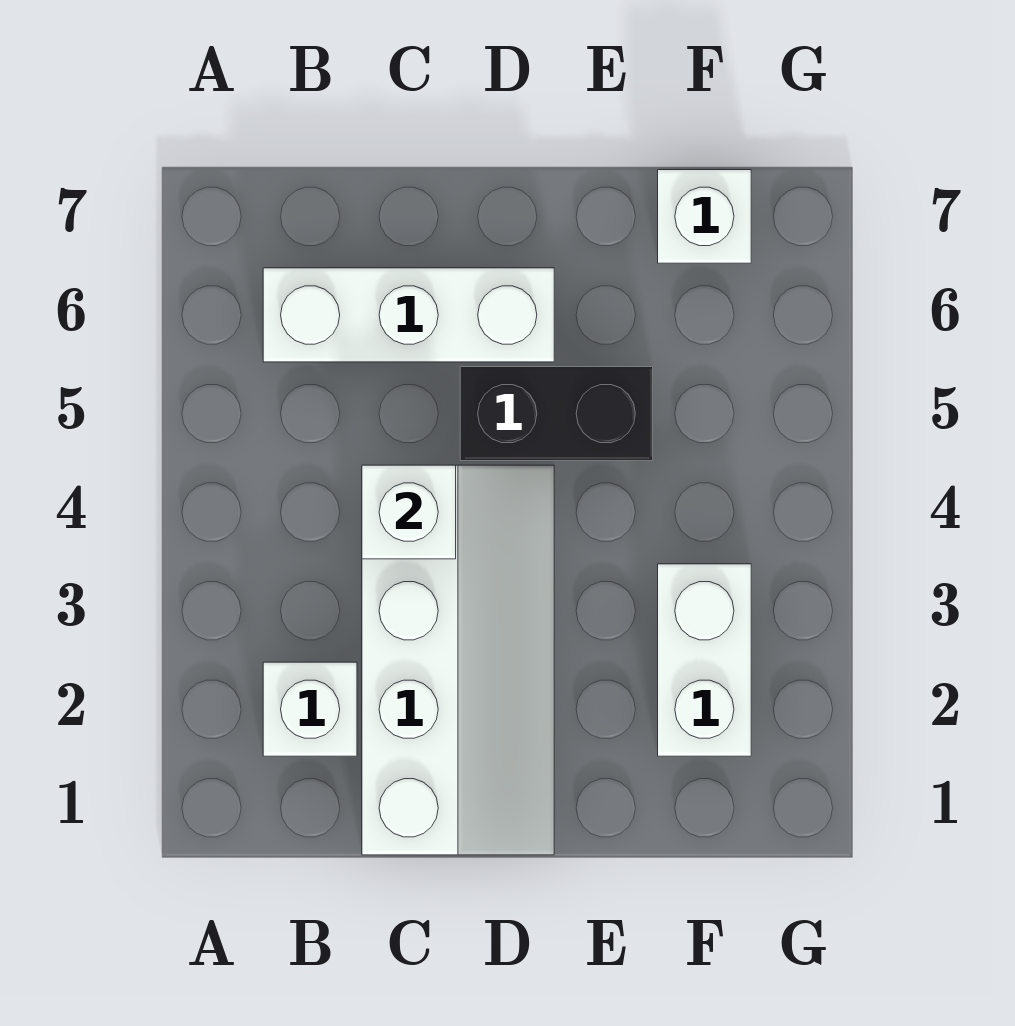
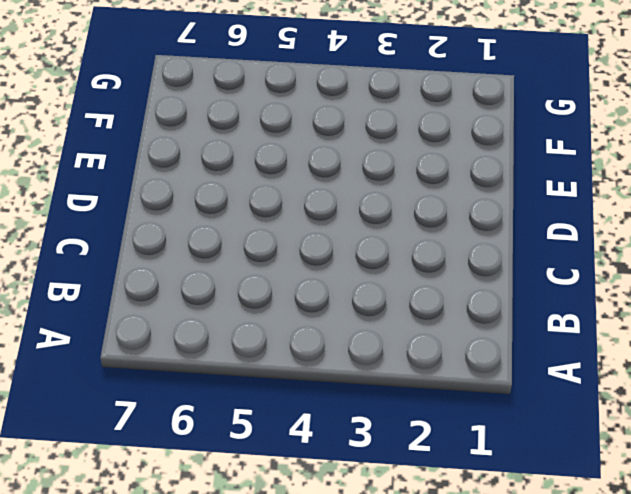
none -> white 1x1 brick [263,662,357,756]
none -> white 1x3 brick [263,268,554,362]

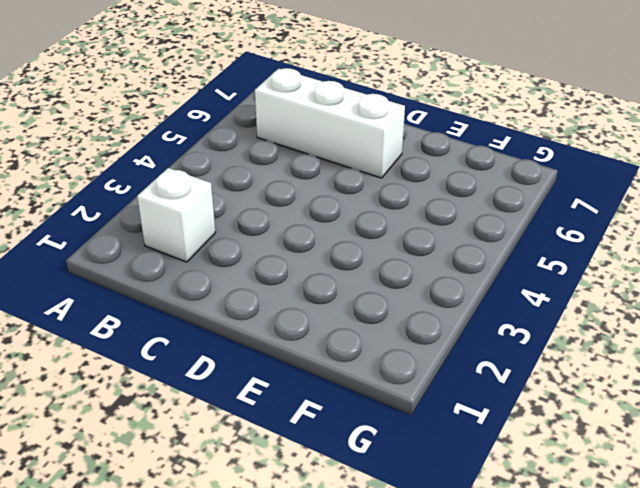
none -> white 2x4 slope [362,465,554,855]
none -> black 1x2 brick [460,367,653,461]

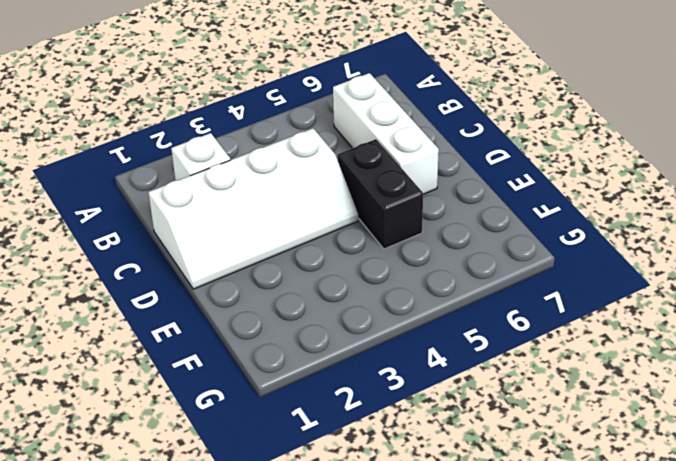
none -> white 1x2 brick [658,564,751,756]
none -> white 1x1 brick [658,170,751,263]

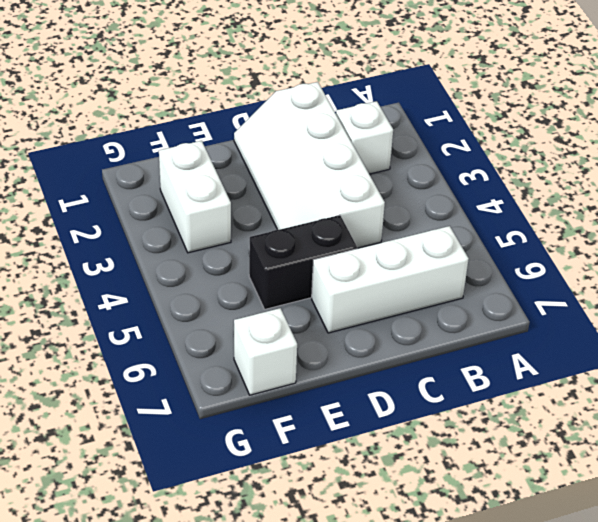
none -> white 1x1 brick [362,465,456,559]

